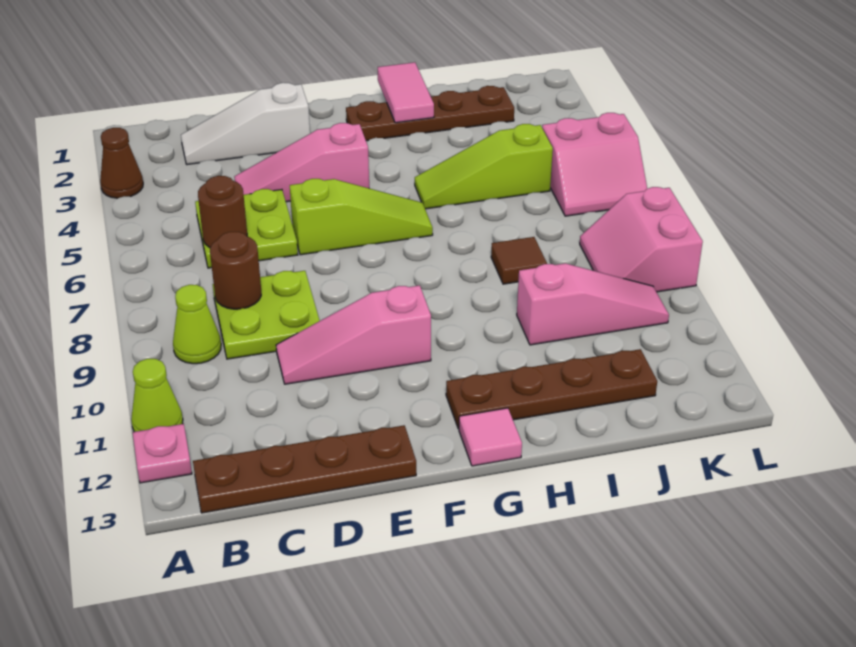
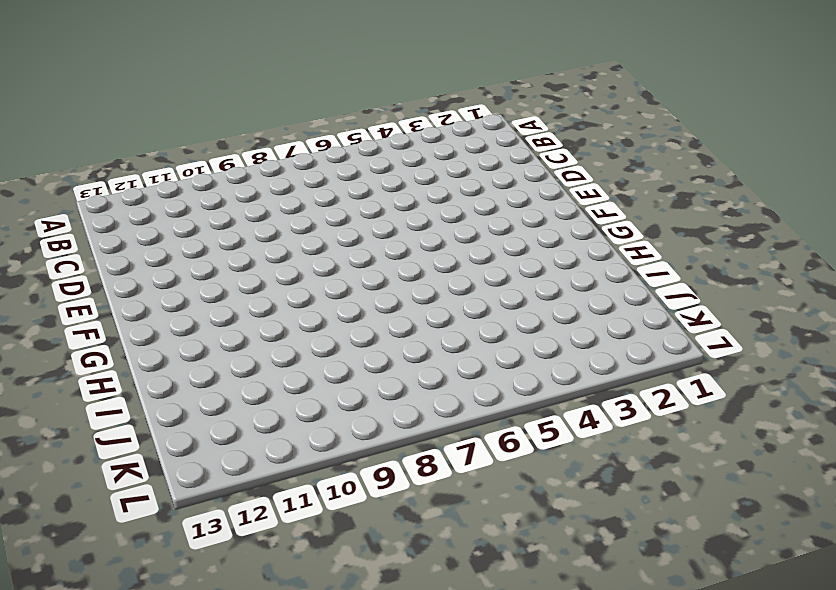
none -> brown 1x1 cone [100,128,143,198]
none -> lime 1x1 cone [131,359,183,432]
none -> pink 1x1 plate [133,424,192,483]

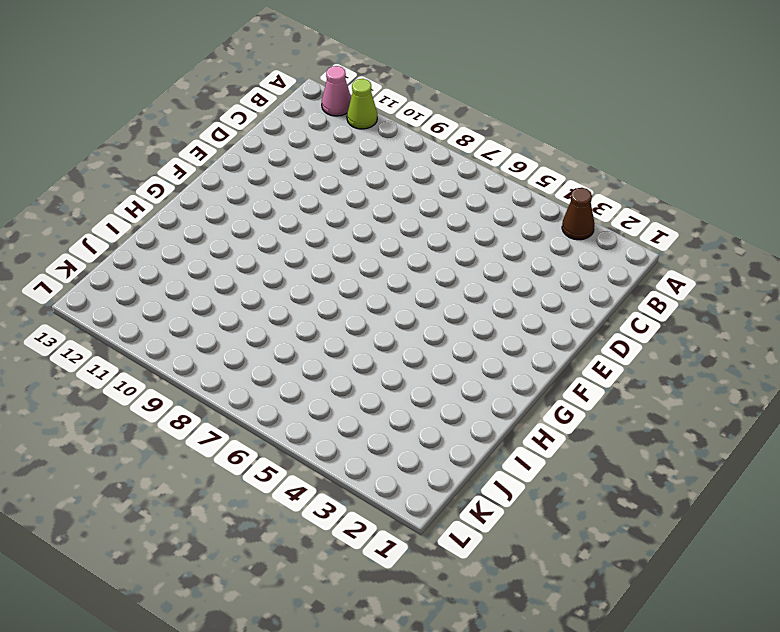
pink 1x1 cone [322,66,351,116] -> pink 1x1 plate [133,424,192,483]
none -> lime 1x1 cone [173,285,221,364]
none -> brown 1x4 plate [193,425,416,513]
none -> white 1x3 slope [181,83,310,165]

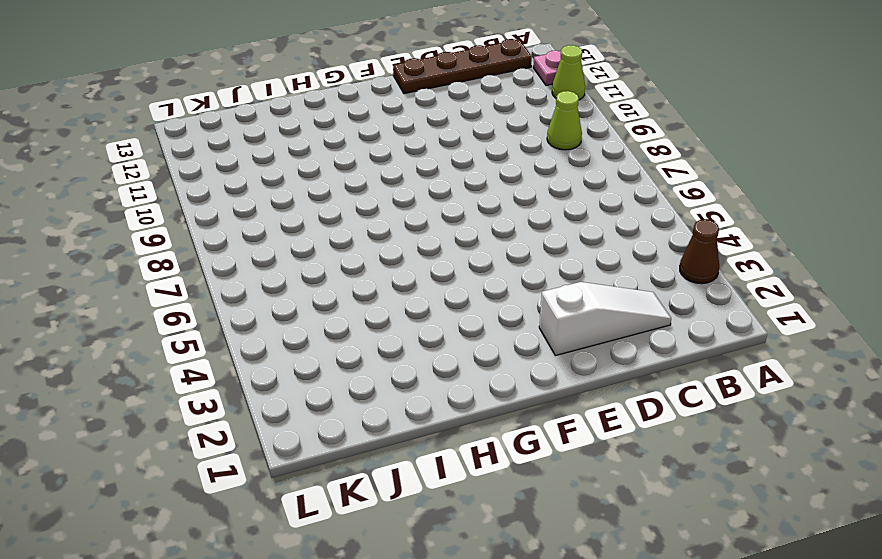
none -> lime 2x2 plate [195,189,298,268]
none -> lime 2x2 plate [213,271,320,359]
none -> pink 1x3 slope [234,123,369,202]

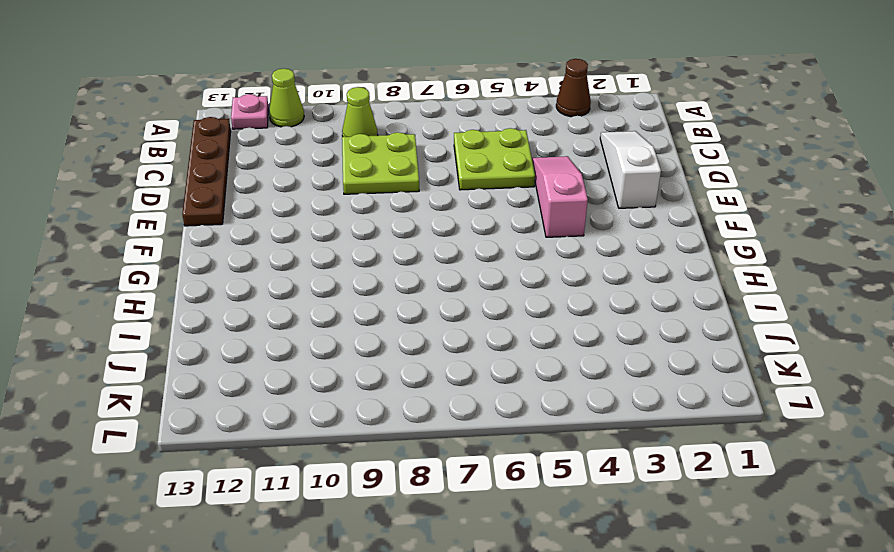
none -> pink 1x3 slope [276,285,431,384]
none -> lime 1x3 slope [290,179,433,255]
none -> brown 1x4 plate [346,86,514,141]

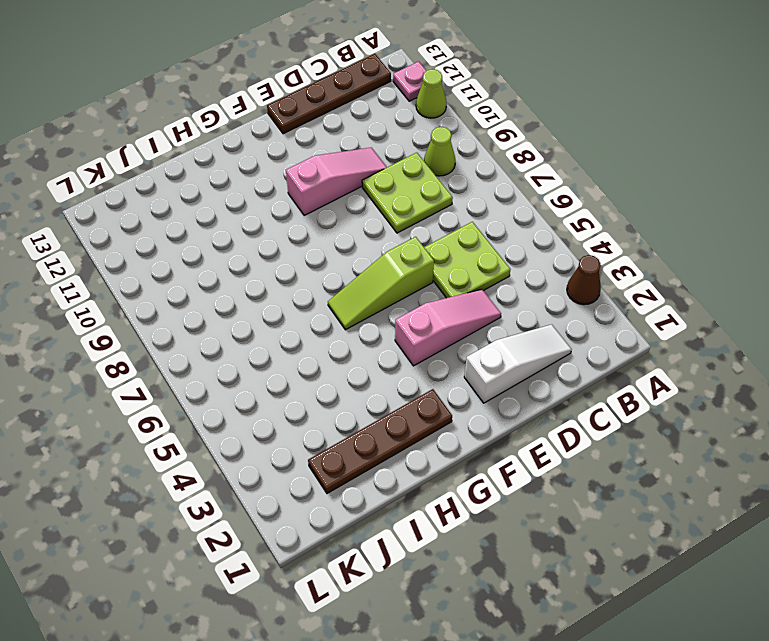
none -> brown 1x4 plate [446,349,657,429]
none -> pink 1x1 tile [459,408,522,466]
none -> lime 1x3 slope [415,124,553,209]

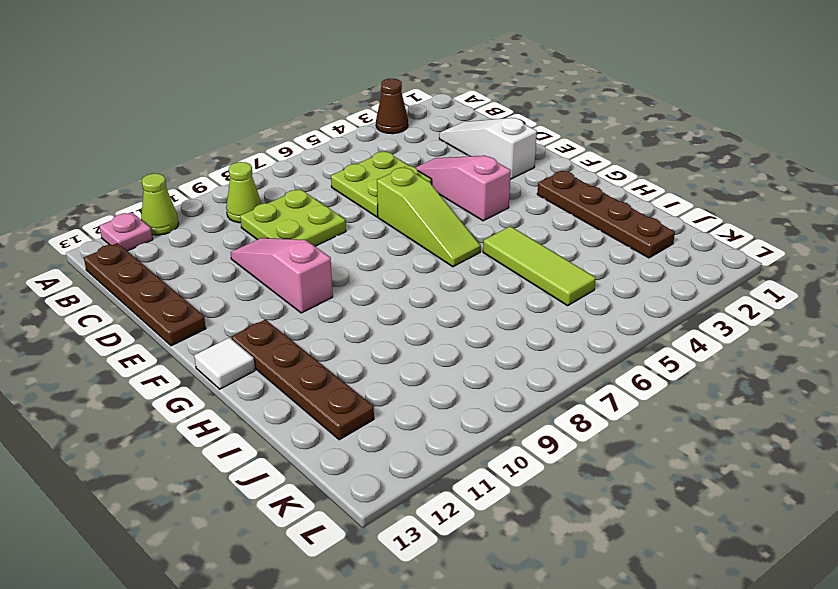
white 1x1 tile [194,338,255,389] -> pink 1x1 tile [459,408,522,466]
lime 1x3 tile [483,226,596,306] -> lime 1x3 slope [415,124,553,209]
none -> brown 1x1 tile [491,237,547,284]
none -> pink 1x3 slope [517,263,669,345]
none -> pink 2x2 slope [542,113,647,216]

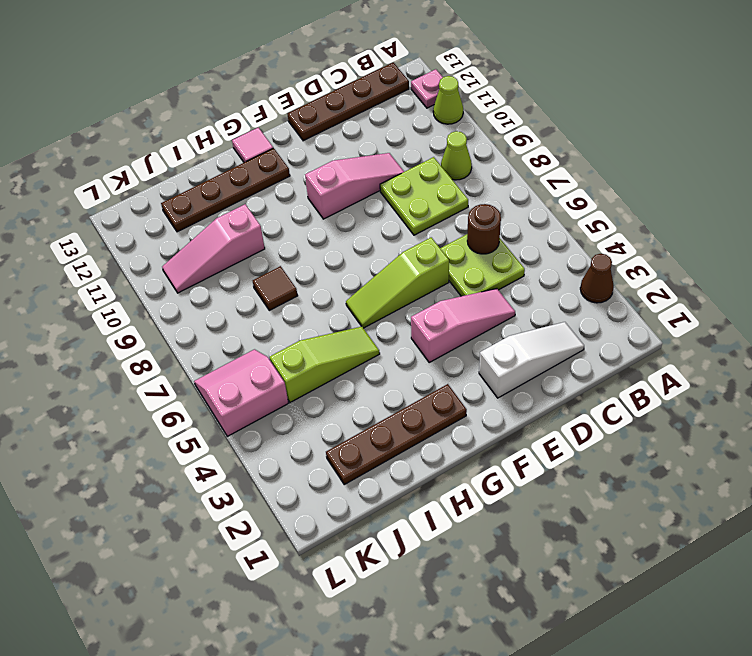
none -> pink 2x2 slope [580,187,703,292]
none -> brown 1x1 round brick [210,232,261,309]
none -> pink 1x2 tile [378,62,434,123]

